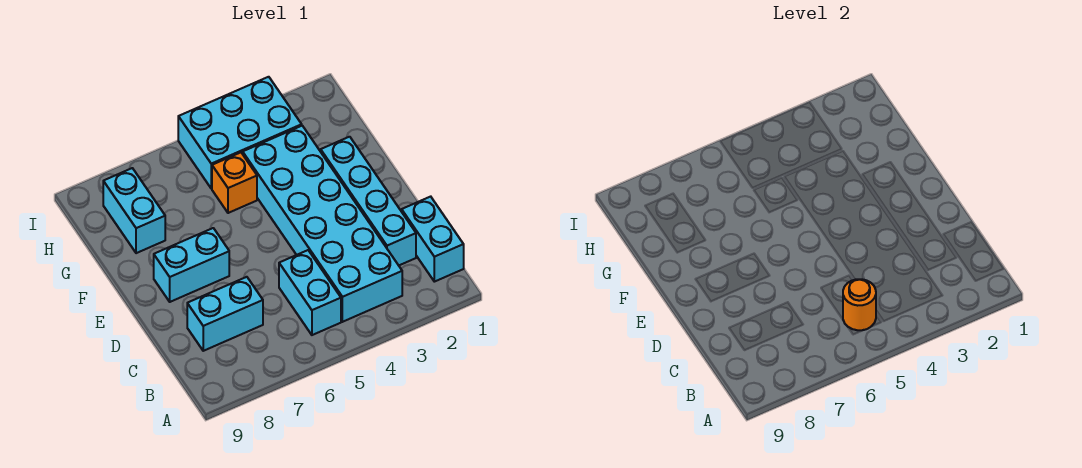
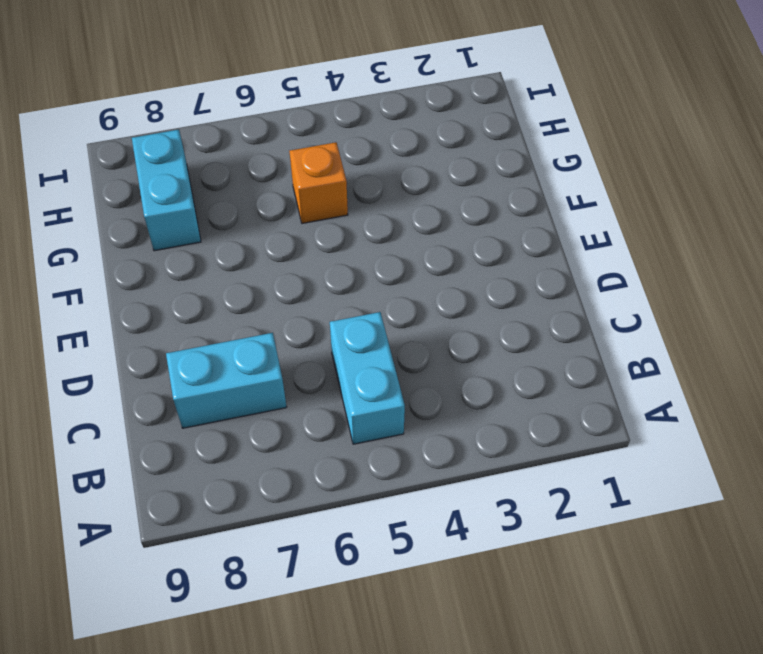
none -> cyan 1x2 brick [402,197,464,282]
none -> cyan 2x6 brick [243,126,402,322]

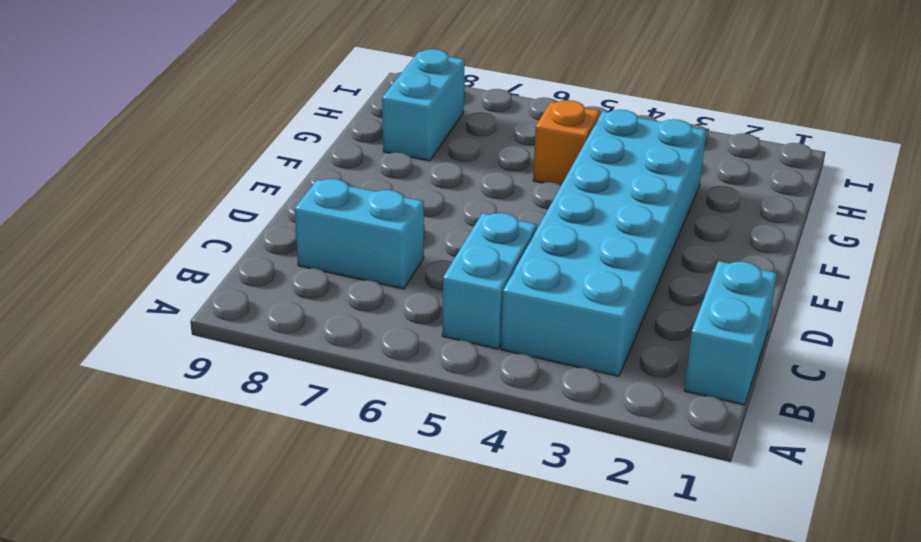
none -> cyan 1x4 brick [321,137,416,265]
none -> cyan 1x2 brick [154,228,229,302]

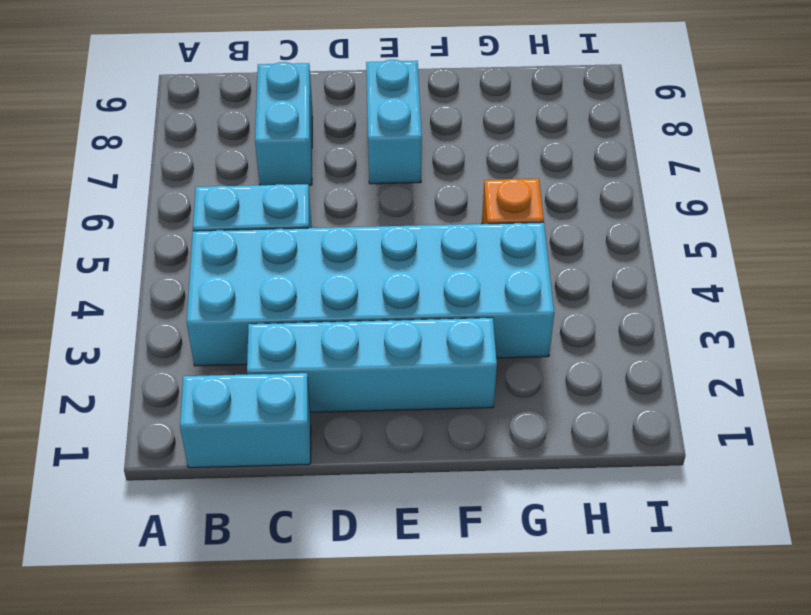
none -> cyan 1x2 brick [103,168,165,253]
none -> cyan 2x3 brick [178,77,302,189]

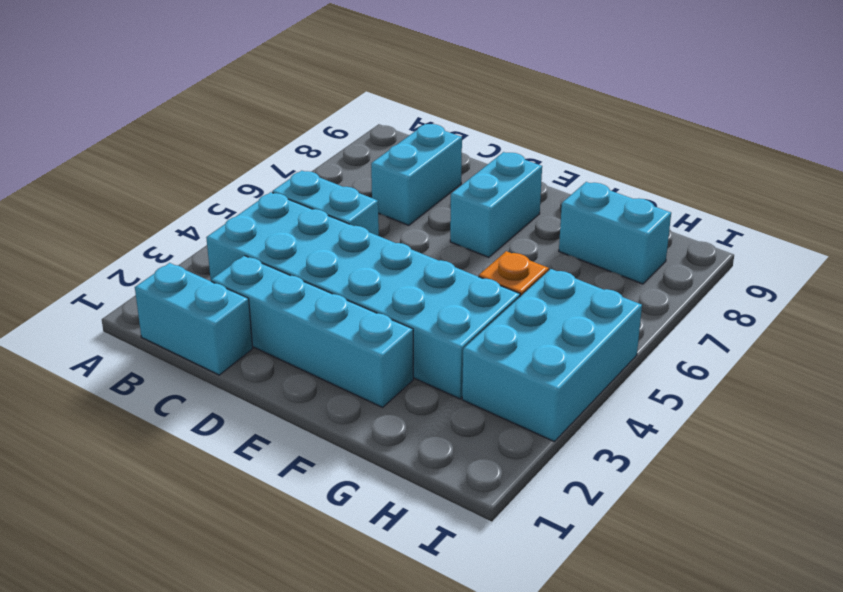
none -> orange 1x1 round brick [843,279,876,330]

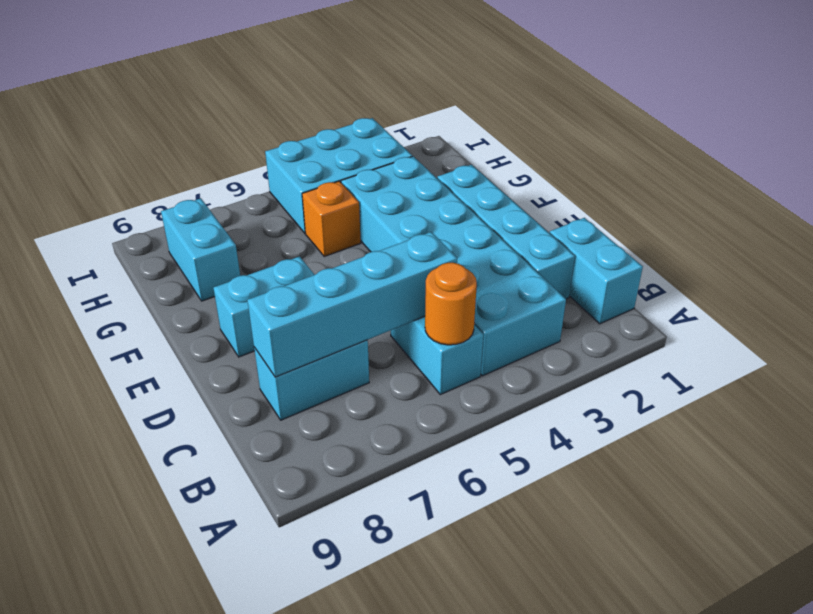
cyan 1x4 brick [247,232,457,377] -> none

